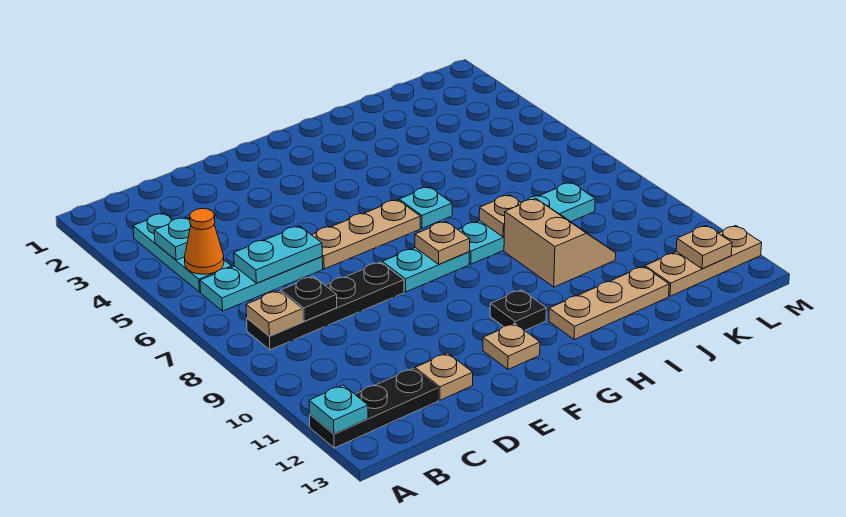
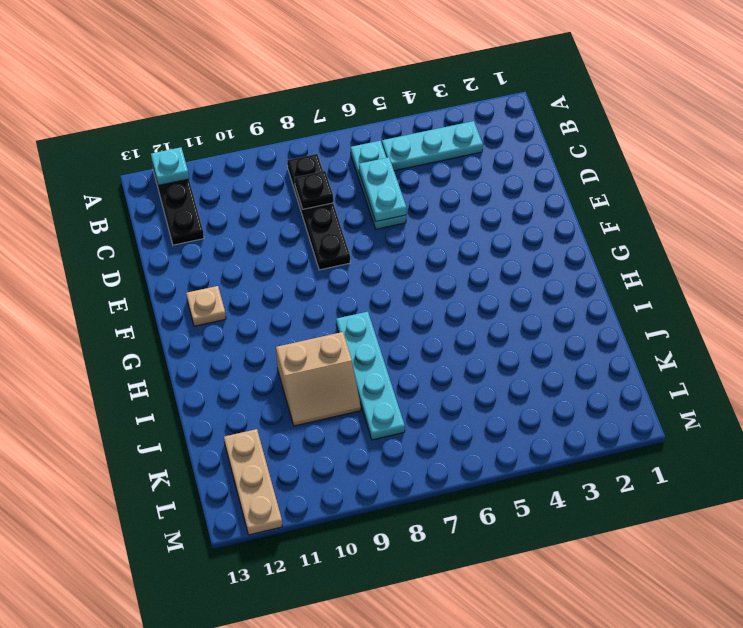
none -> tan 1x1 plate [415,353,473,400]
none -> tan 1x3 plate [312,200,420,269]
none -> cyan 1x2 plate [382,248,469,292]

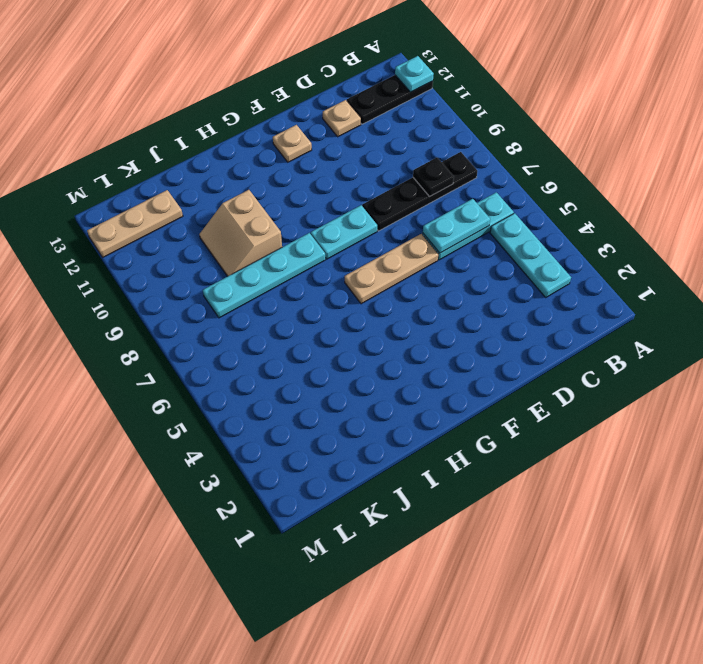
none -> black 1x1 plate [490,290,546,330]
none -> cyan 1x1 plate [399,187,452,228]
none -> tan 1x3 plate [549,266,669,340]

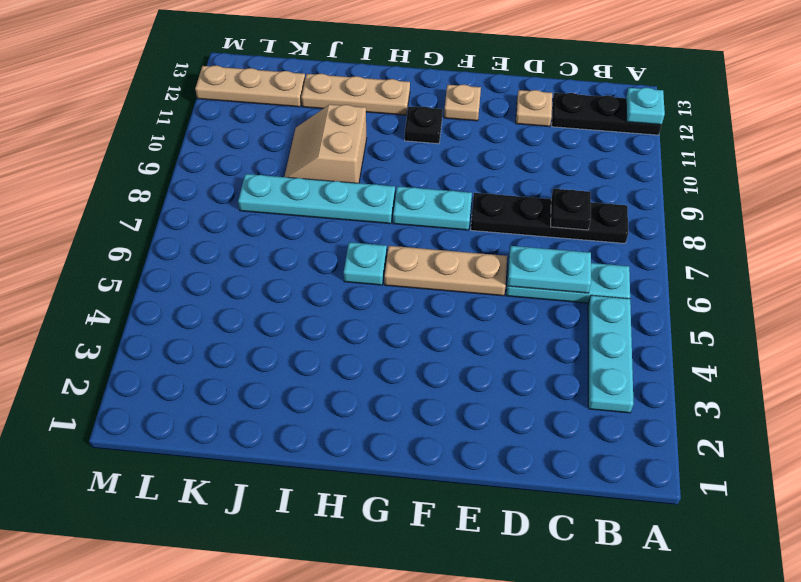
none -> cyan 1x1 plate [154,217,191,260]
none -> orange 1x1 cone [185,209,224,274]
none -> tan 1x1 plate [246,291,303,336]

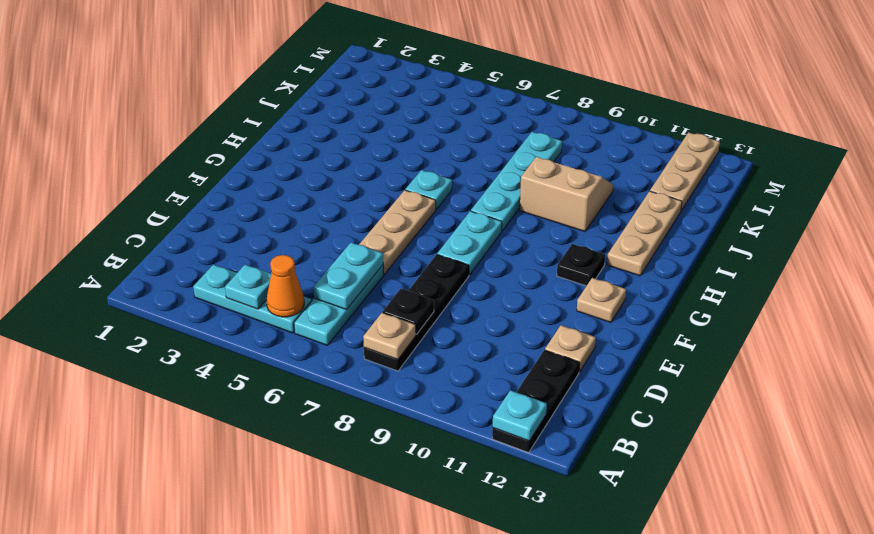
none -> tan 1x1 plate [415,221,470,264]
none -> tan 1x1 plate [479,195,521,237]
none -> tan 1x1 plate [676,225,732,269]

